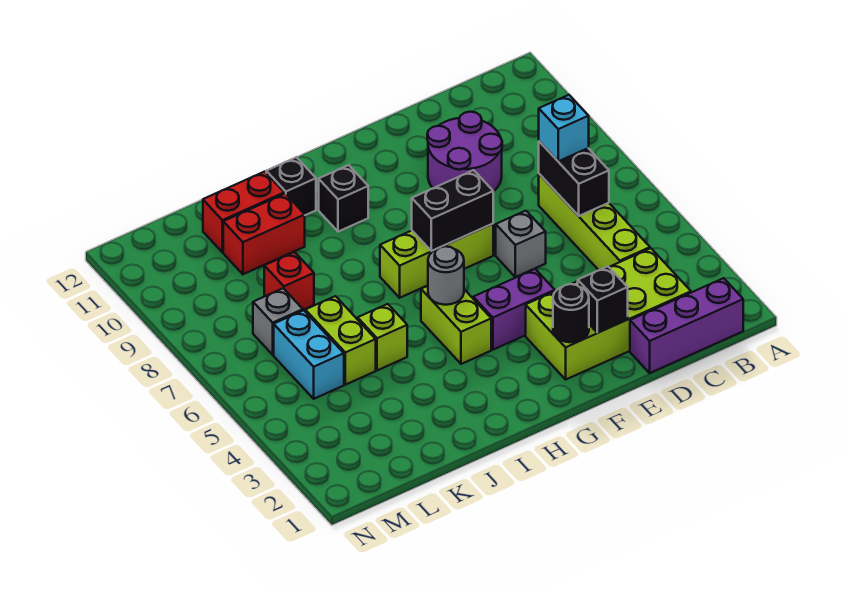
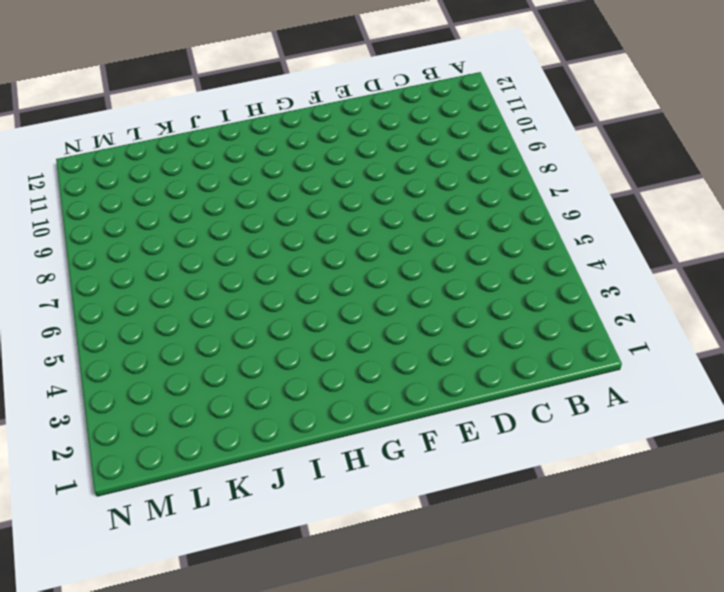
none -> purple 1x3 brick [630,278,743,373]
none -> lime 2x4 brick [526,248,691,379]
none -> lime 1x4 brick [539,174,650,270]

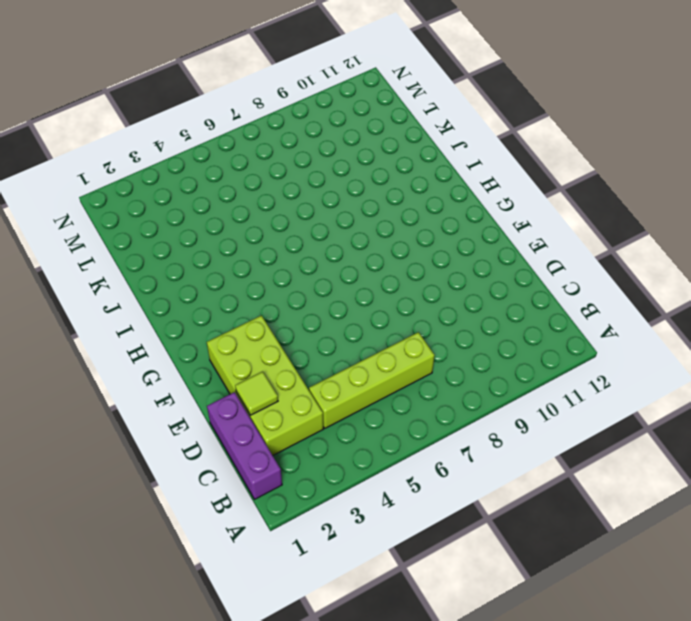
lime 1x1 tile [235,372,278,415] -> none
none -> purple 2x2 round brick [427,112,502,192]
none -> grey 1x1 brick [496,211,546,277]
none -> purple 1x2 brick [473,269,555,350]

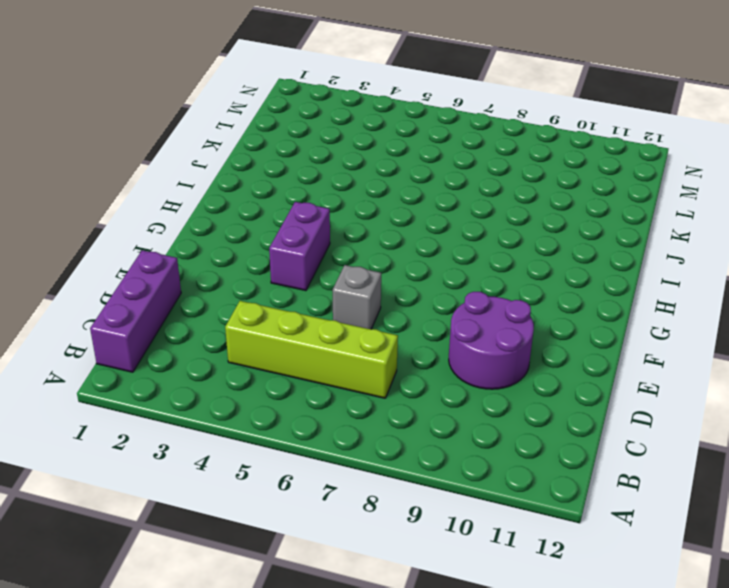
none -> lime 2x4 brick [526,248,691,379]
none -> lime 1x3 brick [380,224,493,298]
none -> lime 1x2 brick [421,286,491,364]

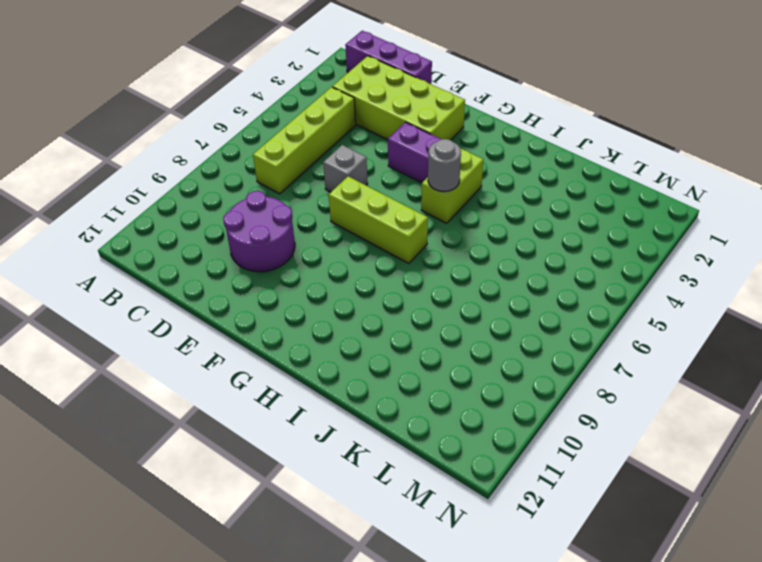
none -> black 1x1 brick [319,165,368,232]
none -> black 1x1 brick [266,157,316,215]
none -> lime 1x1 brick [358,304,407,370]

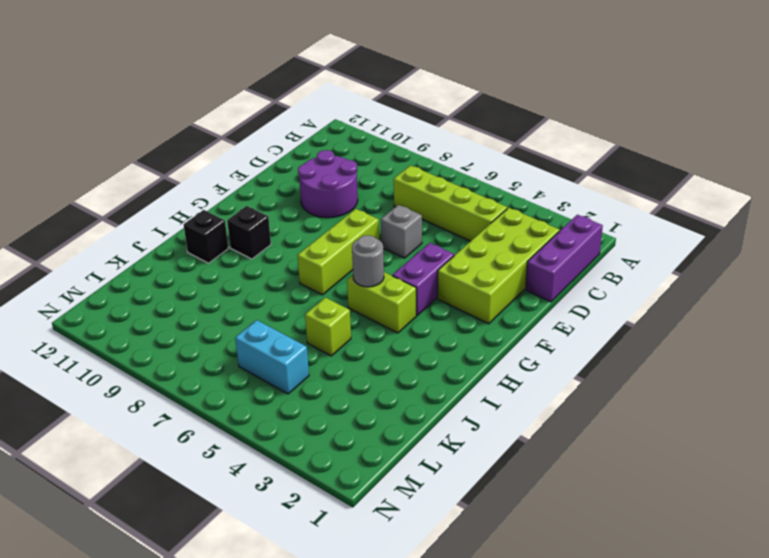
none -> red 1x2 brick [223,194,305,274]
none -> red 1x2 brick [203,172,284,252]
none -> lime 1x2 brick [305,296,376,385]

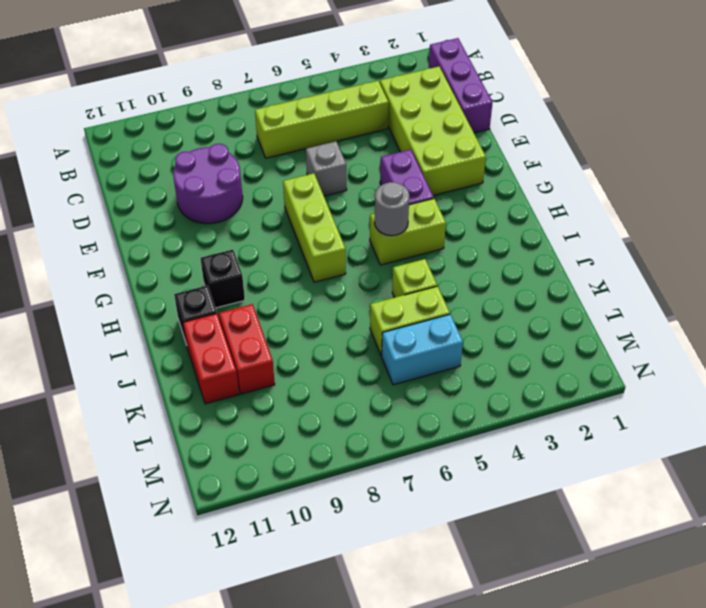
none -> red 1x1 brick [264,252,314,310]
none -> grey 1x1 brick [253,288,303,355]
none -> black 1x2 brick [539,141,609,216]

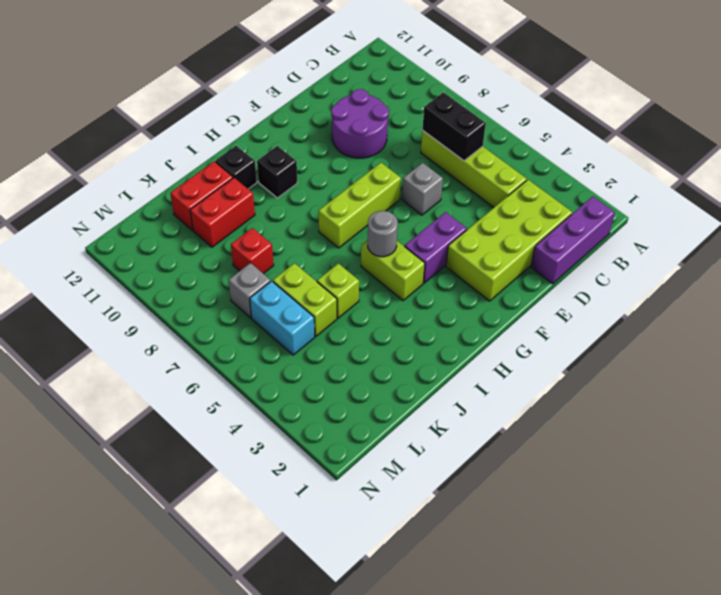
none -> black 1x1 brick [578,266,628,333]
none -> black 1x1 round brick [553,284,589,342]
none -> black 1x2 brick [412,170,493,251]

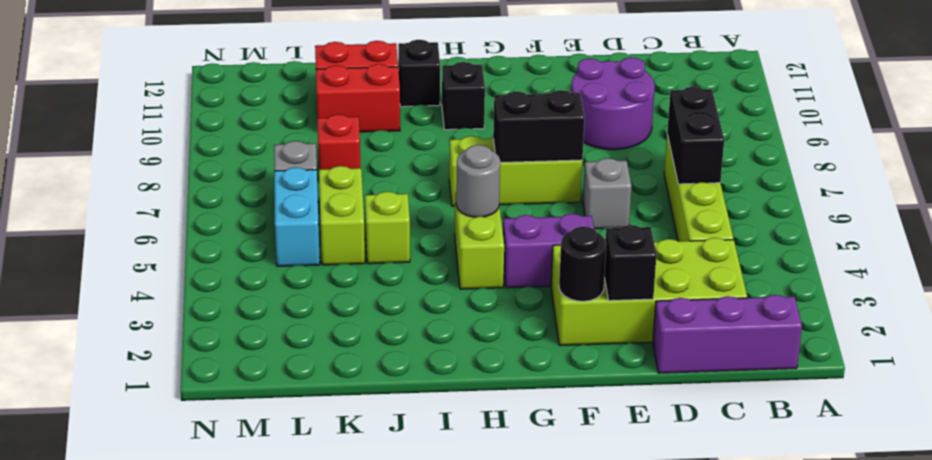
none -> cyan 1x1 brick [539,95,589,161]

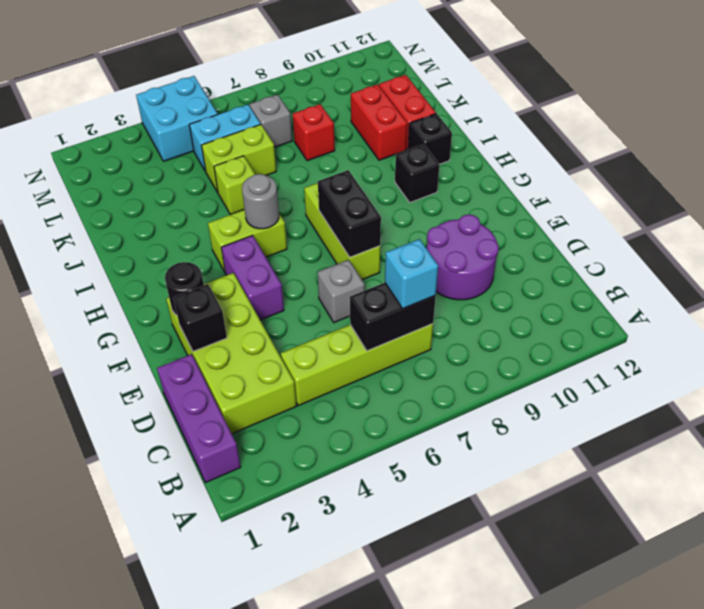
cyan 2x2 brick [136,76,218,161] -> none

